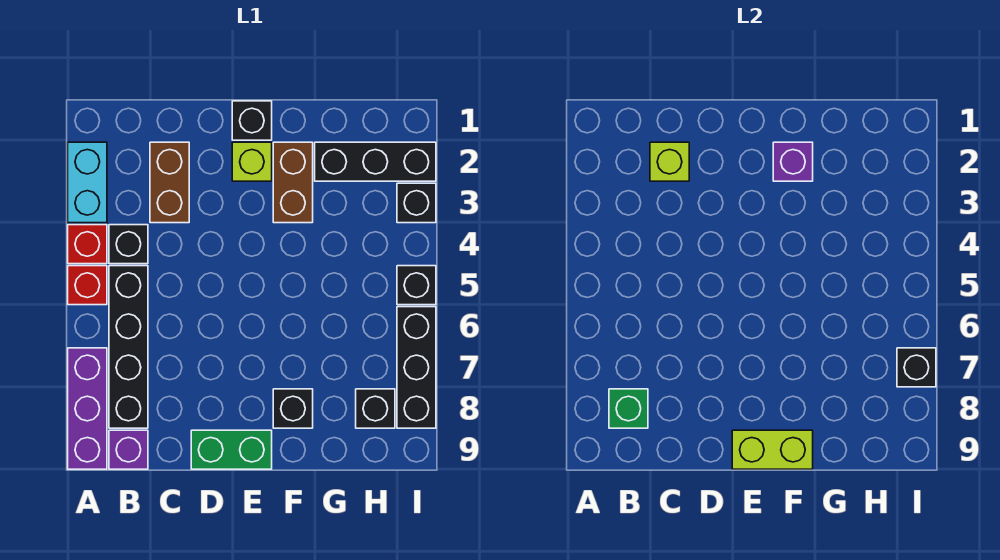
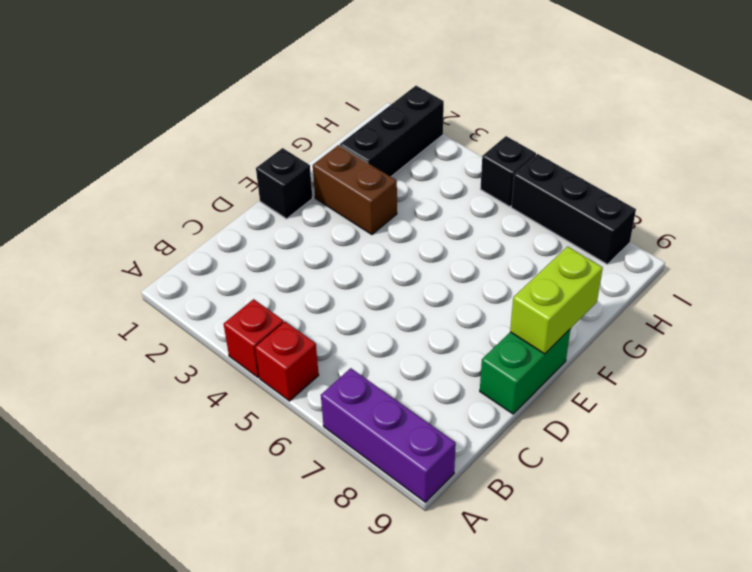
none -> cyan 1x2 brick [68,142,107,223]
none -> black 1x1 brick [109,225,148,264]
none -> black 1x4 brick [109,266,148,428]

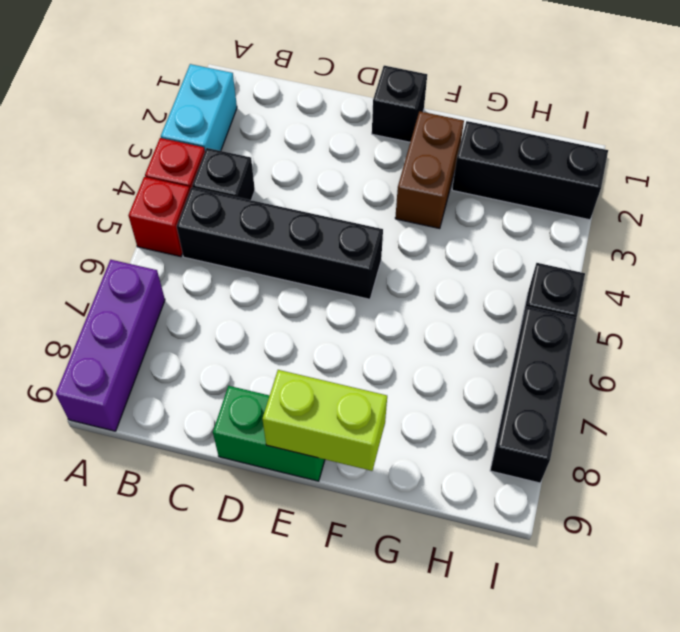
black 1x4 brick [177,187,383,299] -> black 1x4 brick turned to [109,266,148,428]
none -> purple 1x1 brick [109,430,148,469]
none -> brown 1x2 brick [150,142,189,223]
none -> lime 1x1 brick [232,142,272,181]

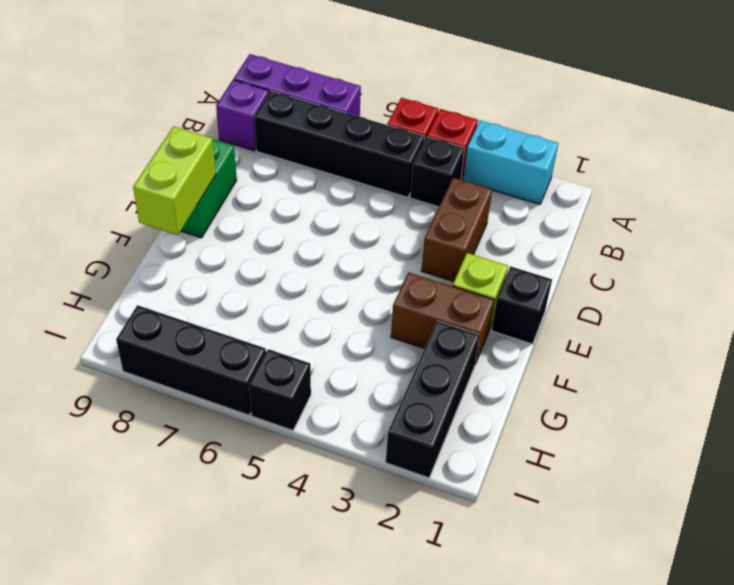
brown 1x2 brick [421,178,492,282] -> brown 1x2 brick turned to [150,142,189,223]
none -> black 1x1 brick [273,389,313,428]
none -> black 1x1 brick [356,389,395,428]
none -> black 1x1 brick [397,183,436,223]

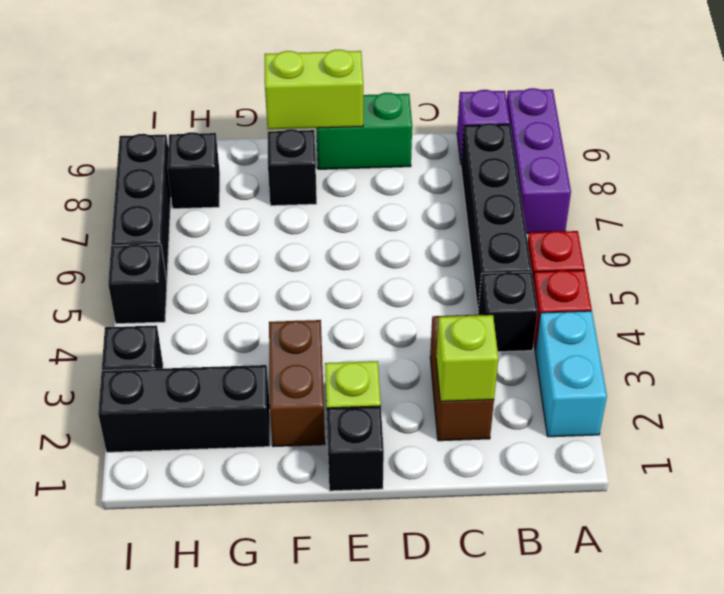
none -> green 1x1 brick [609,389,648,428]
none -> purple 1x1 brick [773,142,813,181]
none -> black 1x1 brick [897,348,936,387]

